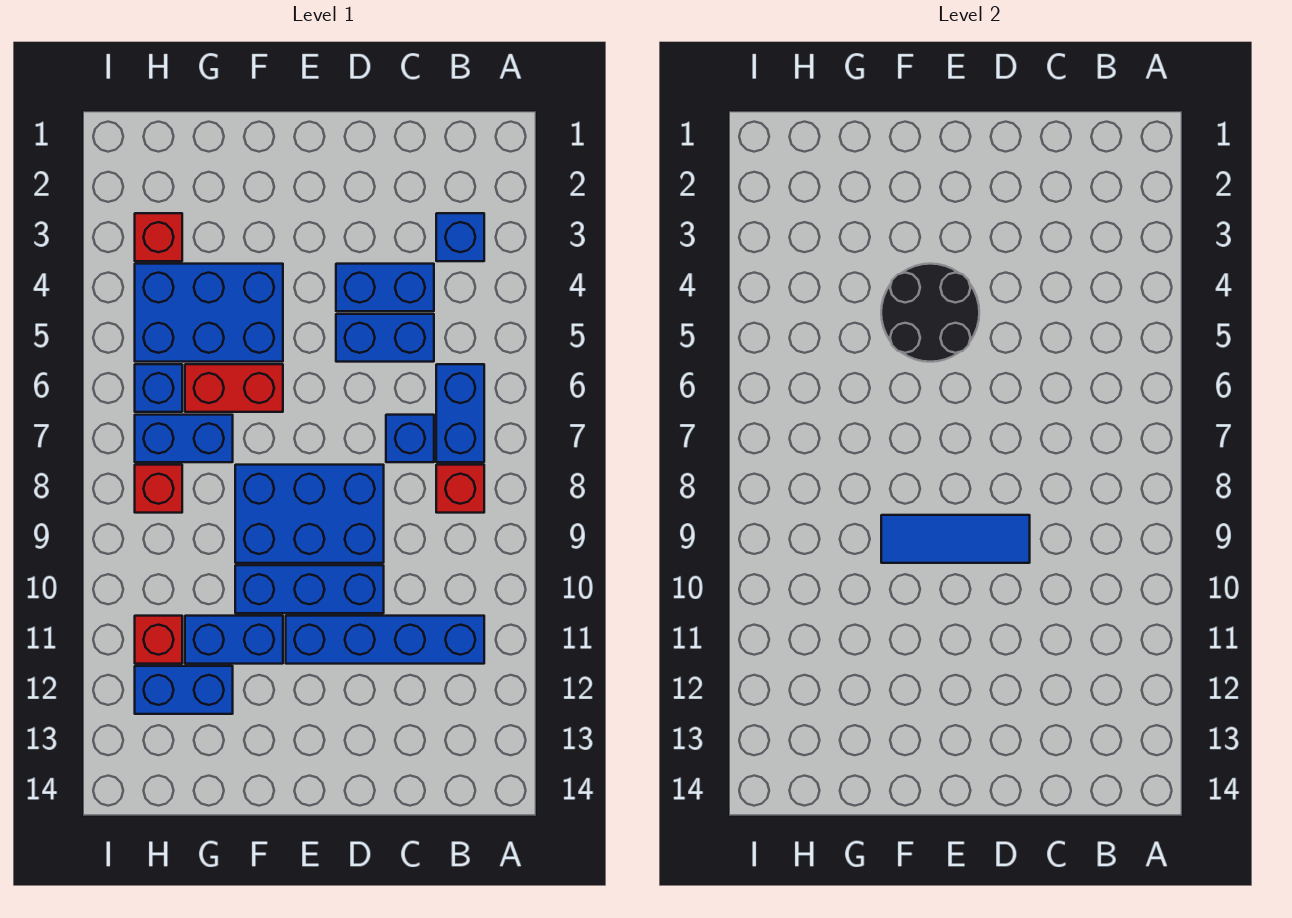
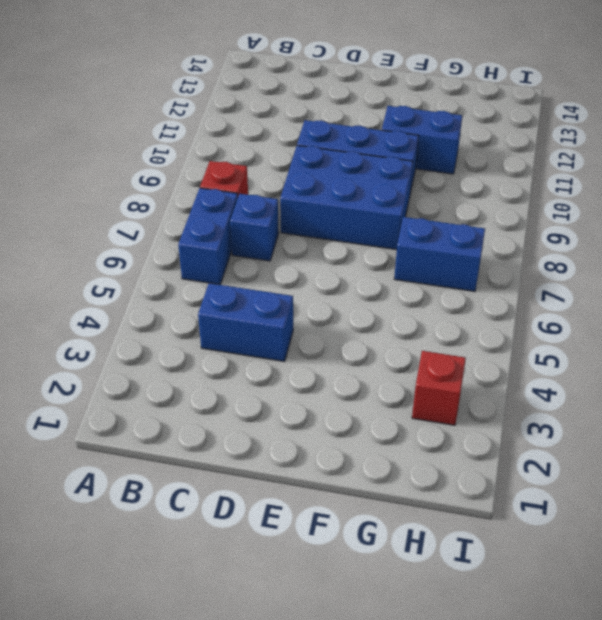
none -> blue 1x1 brick [436,213,484,261]
none -> blue 1x4 brick [286,616,484,664]
none -> blue 1x2 brick [336,314,434,362]

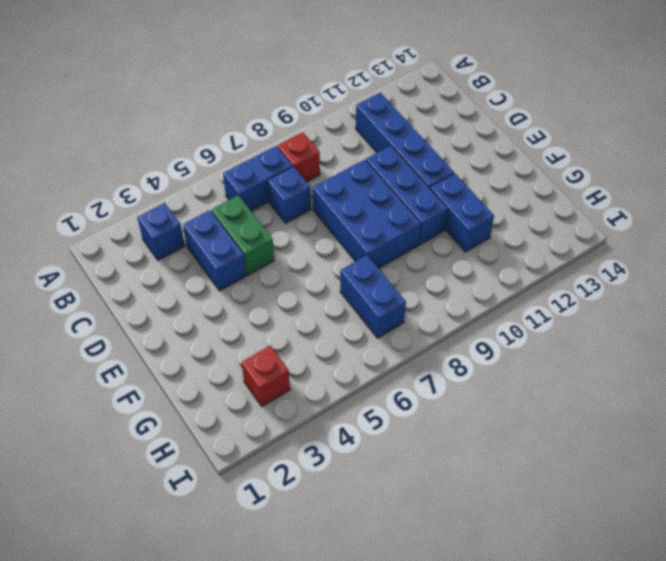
green 1x2 brick [212,195,274,275] -> blue 1x2 brick [336,314,434,362]
none -> blue 2x3 brick [135,264,283,362]
none -> red 1x2 brick [185,364,283,412]
none -> blue 1x2 brick [135,666,233,714]

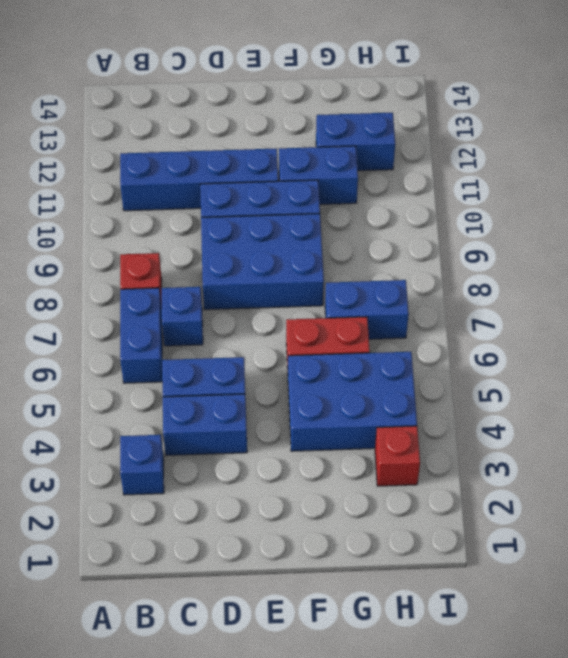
none -> blue 1x1 brick [135,364,182,412]
none -> red 1x1 brick [135,465,182,513]
none -> red 1x1 brick [135,616,182,664]

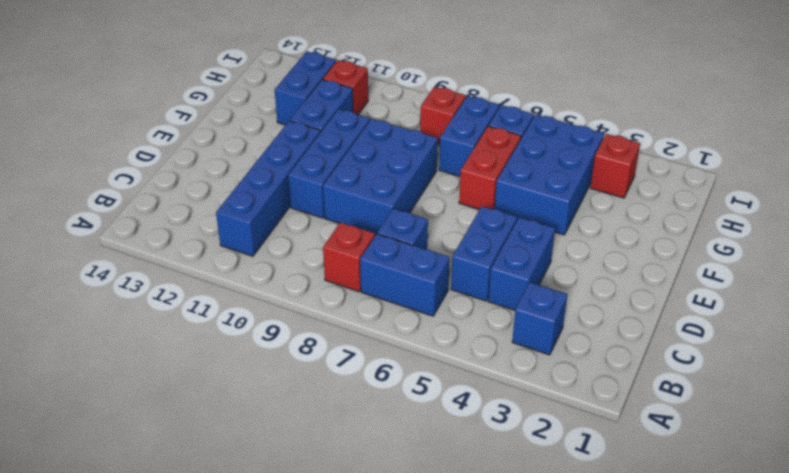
none -> blue 1x3 tile [881,515,1030,563]
none -> black 2x2 round brick [881,264,979,362]

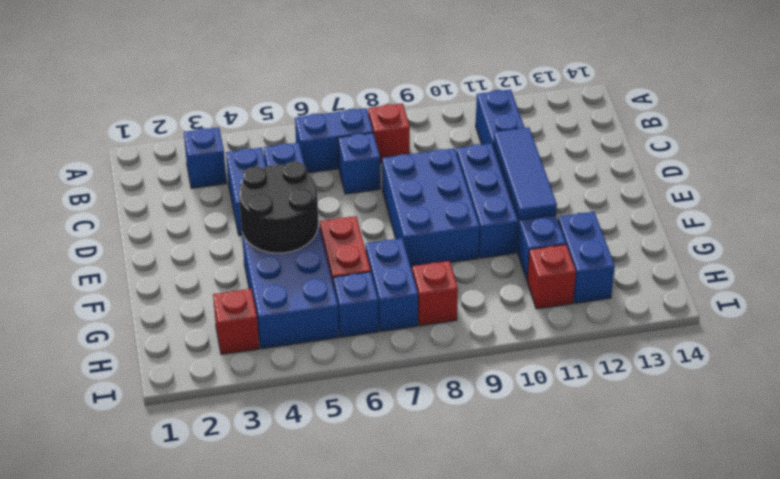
blue 1x3 tile [494,127,557,220] -> blue 1x3 tile moved to [881,515,1030,563]

